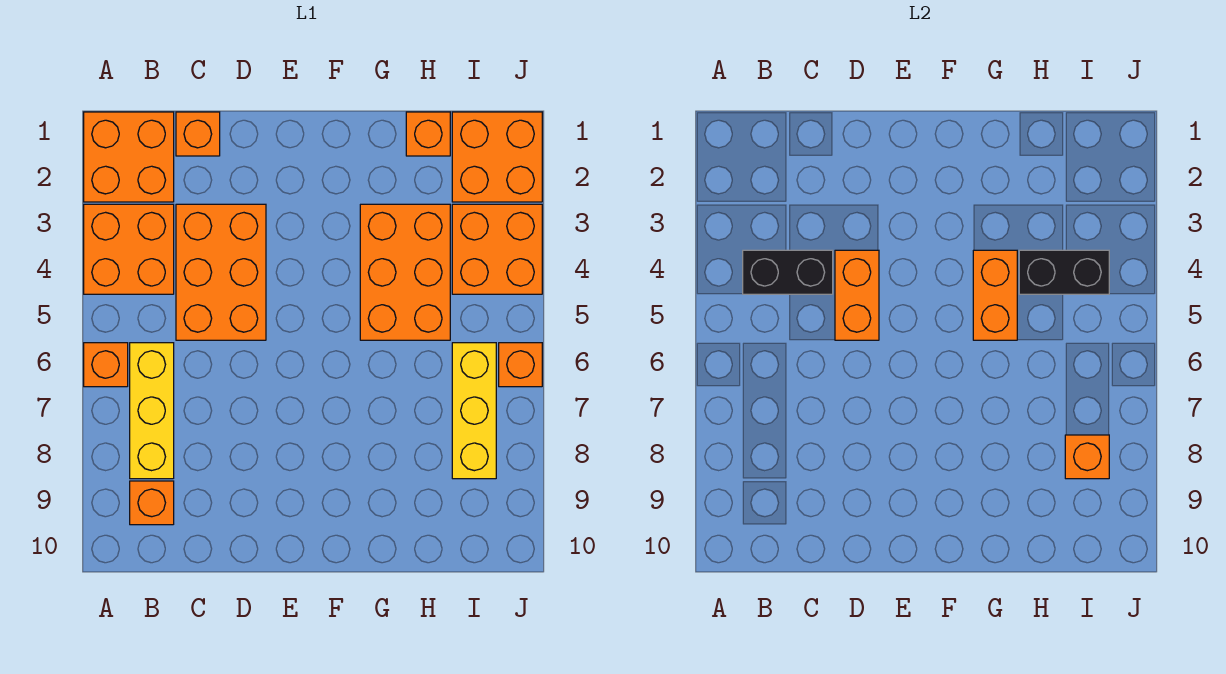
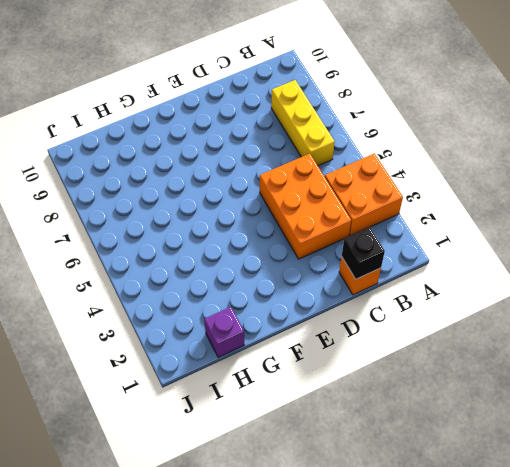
black 1x1 brick [342,228,385,279] -> none
purple 1x1 brick [204,307,244,357] -> orange 1x1 brick [406,112,450,156]
none -> orange 2x2 brick [84,112,174,202]
none -> orange 1x1 brick [84,343,128,387]
none -> orange 1x1 brick [130,481,174,525]

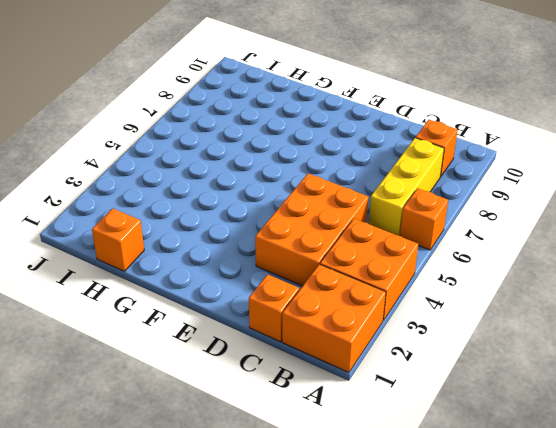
none -> orange 2x3 brick [360,204,450,340]
none -> orange 2x2 brick [452,112,542,202]
none -> orange 2x2 brick [452,204,542,294]

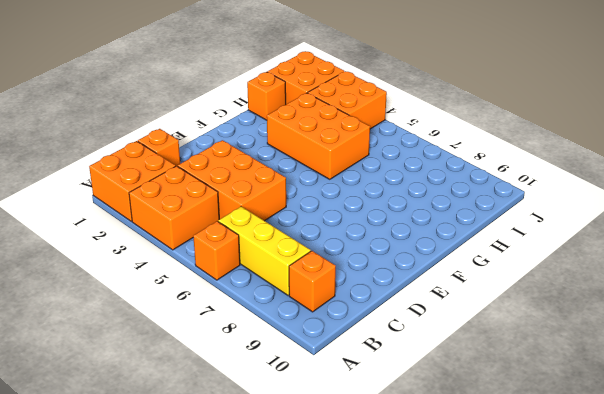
none -> yellow 1x3 brick [452,343,496,479]
none -> orange 1x1 brick [499,343,542,387]
none -> black 1x2 brick [743,250,833,294]

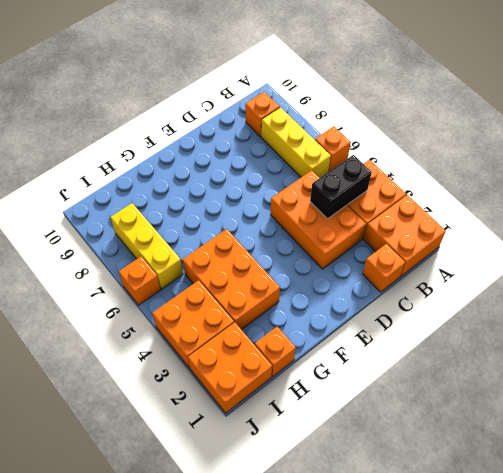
none -> orange 1x2 brick [835,250,879,340]
none -> orange 1x2 brick [973,250,1017,340]
none -> black 1x2 brick [1019,250,1109,294]

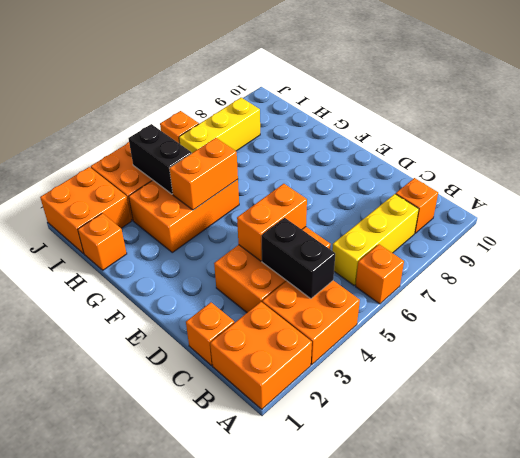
none -> orange 1x1 brick [1065,435,1109,479]

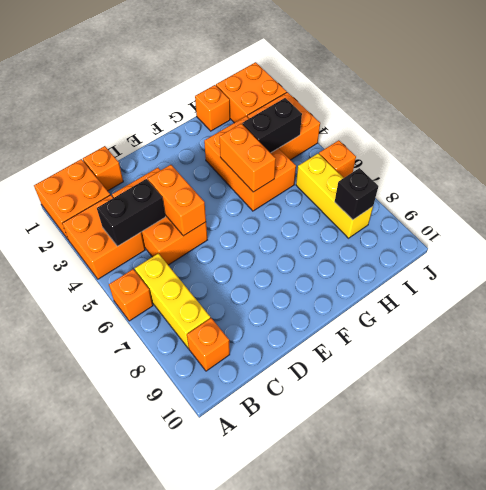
black 1x1 brick [335,168,378,220] -> orange 1x1 brick [1065,435,1109,479]

